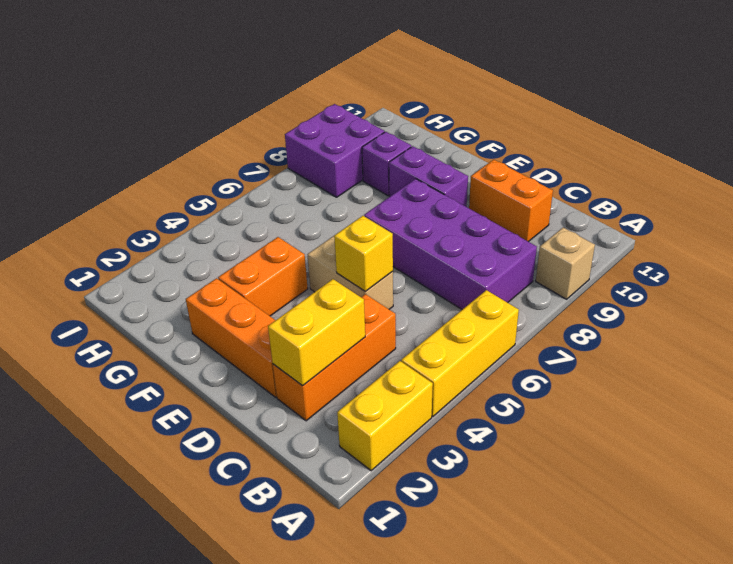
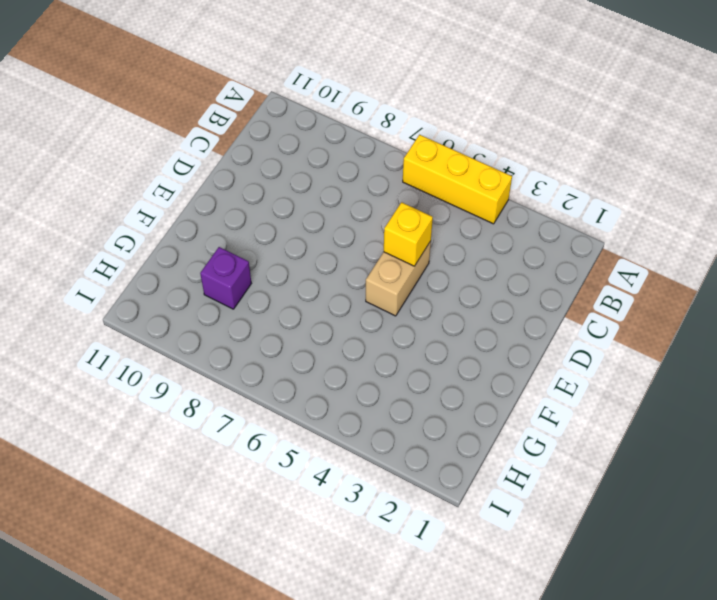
none -> yellow 1x2 brick [337,361,433,471]
none -> tan 1x1 brick [536,228,595,299]
none -> purple 2x4 brick [364,179,537,310]

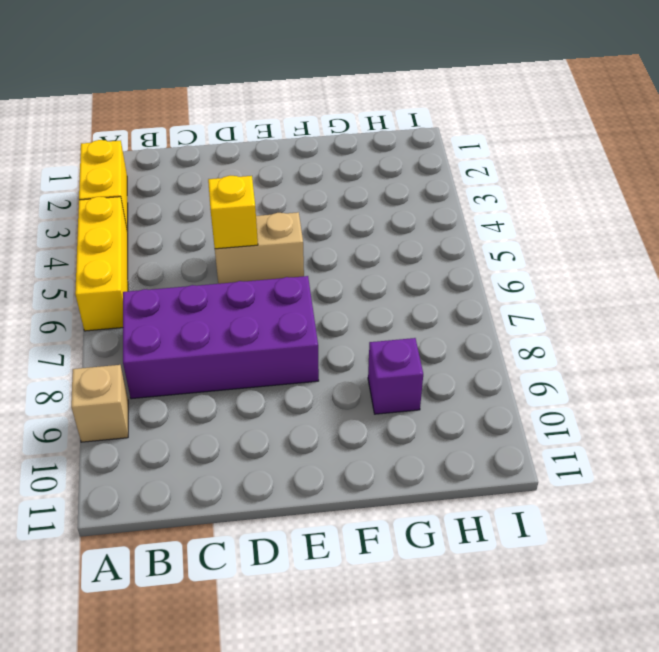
none -> orange 1x3 brick [273,294,396,421]
none -> orange 1x2 brick [469,160,553,242]
none -> orange 1x3 brick [186,278,277,397]

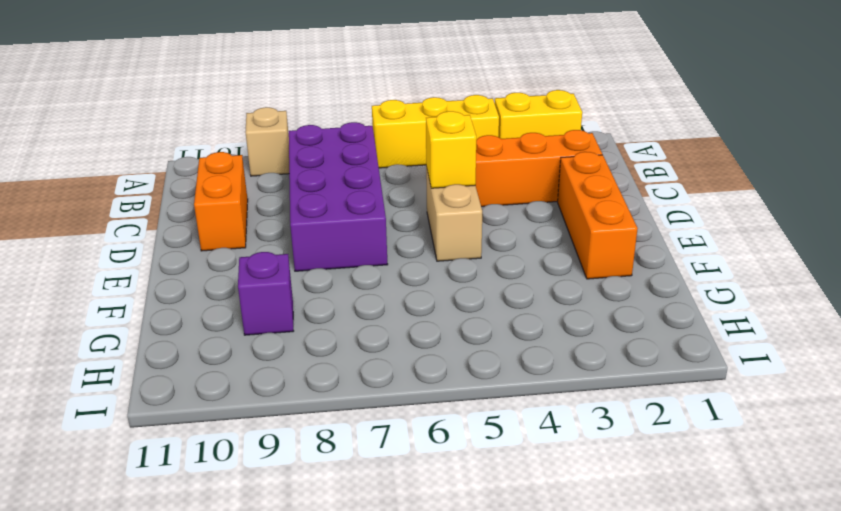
none -> purple 1x2 brick [389,146,468,207]
none -> orange 1x2 brick [218,237,308,316]
none -> purple 2x2 brick [285,104,385,197]

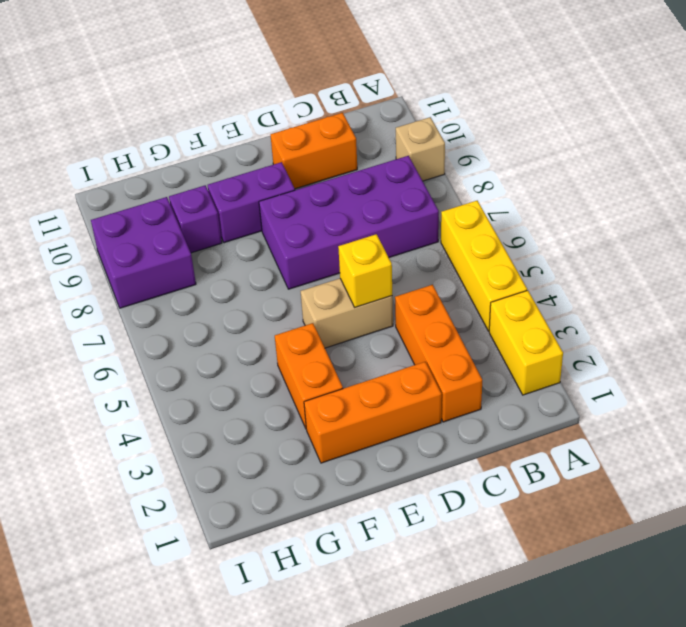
none -> yellow 1x2 brick [268,279,365,386]

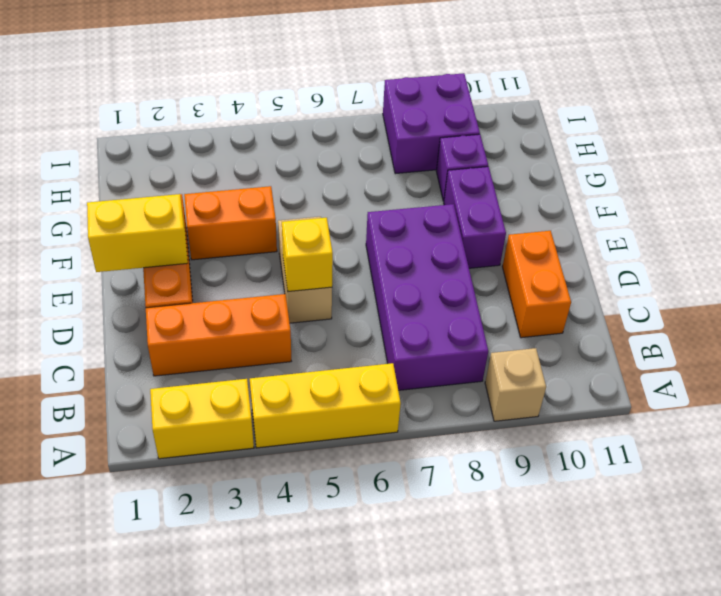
yellow 1x2 brick [87,194,188,272] -> yellow 1x2 brick moved to [268,279,365,386]

